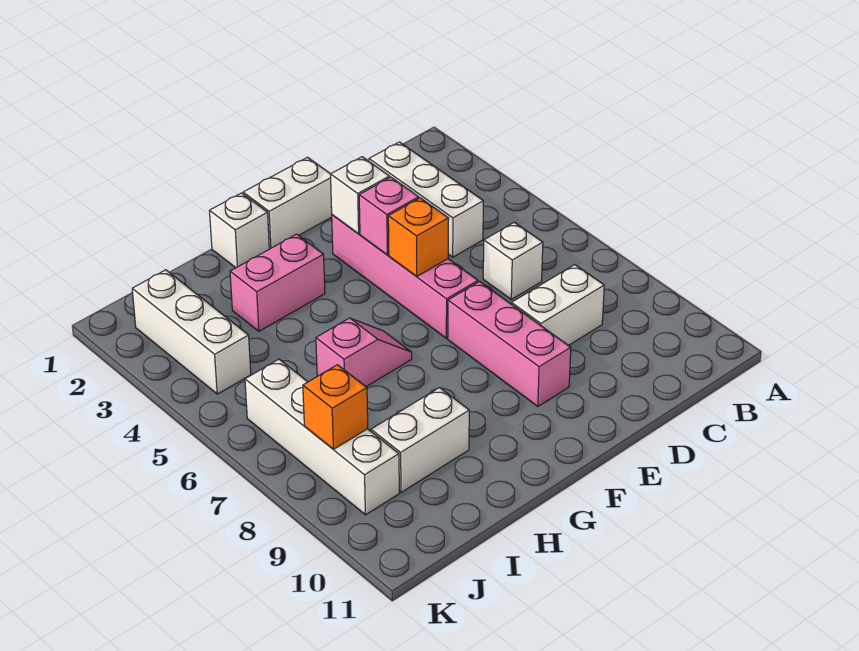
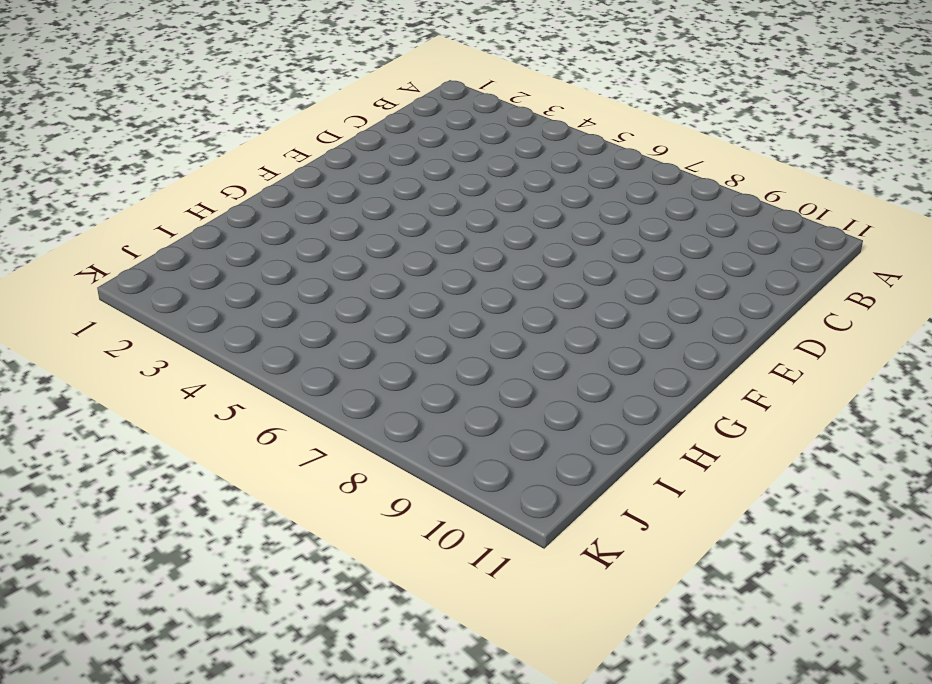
none -> white 1x3 brick [369,142,484,257]
none -> white 1x1 brick [483,222,543,299]
none -> white 1x2 brick [512,265,604,346]

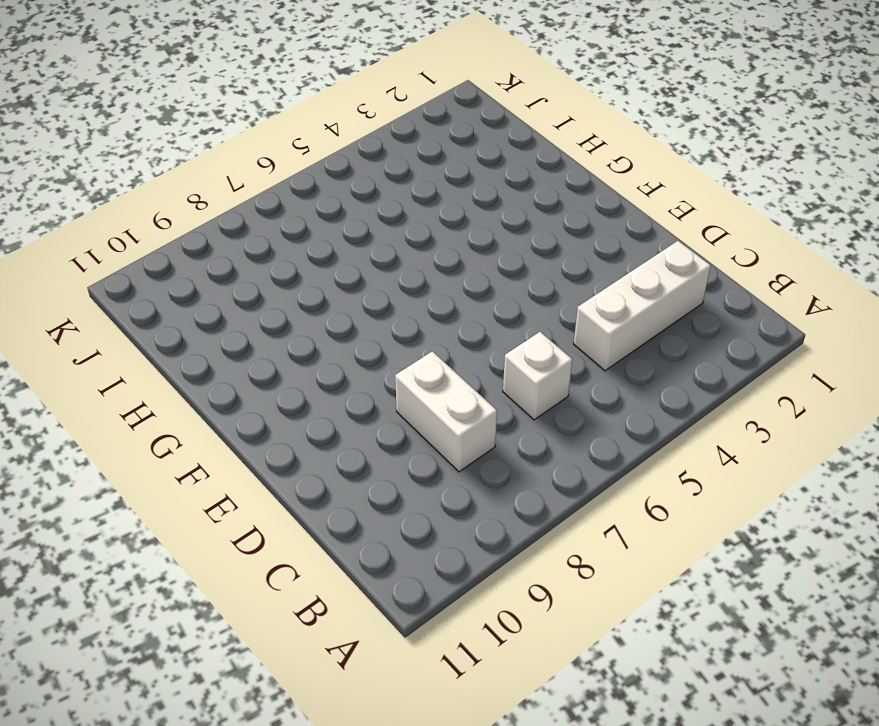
none -> white 1x2 brick [243,157,332,249]
none -> pink 1x4 brick [332,215,478,338]
none -> pink 1x3 brick [448,282,571,407]

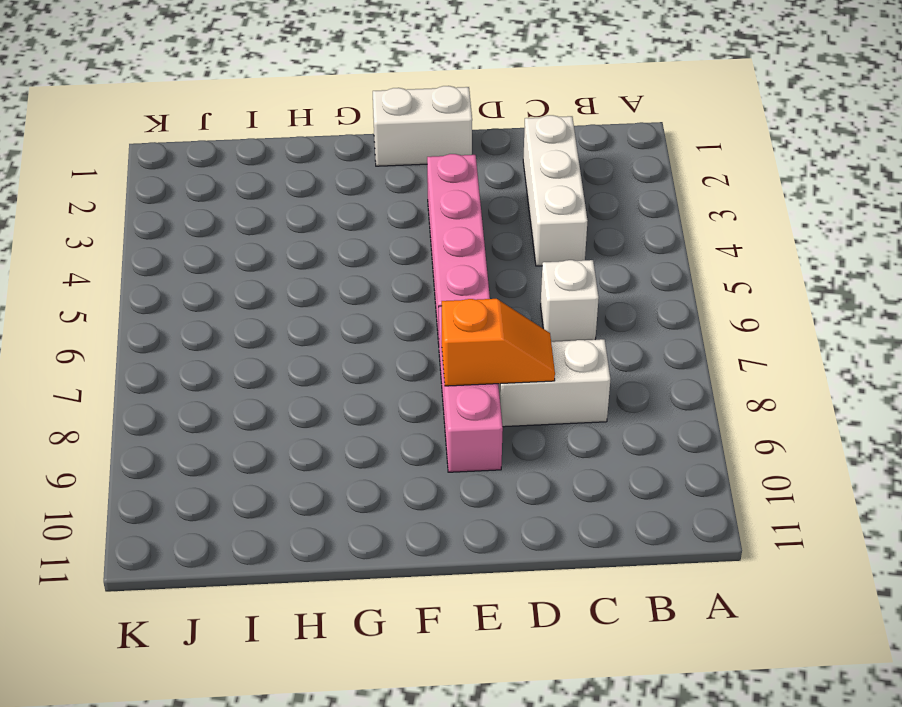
orange 1x2 slope [442,299,555,386] -> none
none -> white 1x1 brick [210,193,269,268]
none -> pink 1x2 brick [230,234,325,331]
none -> pink 1x2 slope [316,318,412,386]

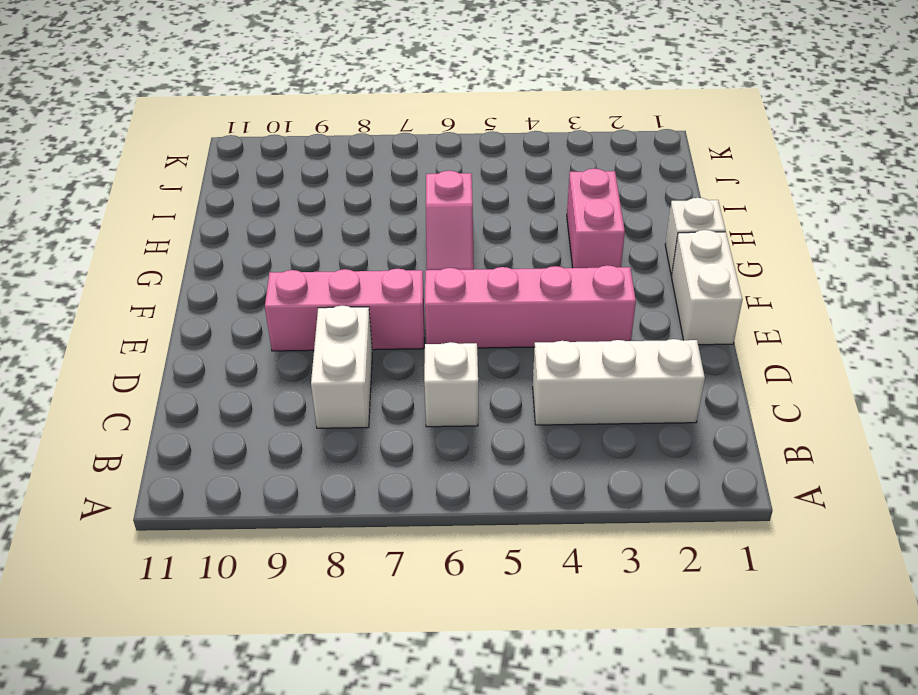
none -> white 1x2 brick [371,388,469,492]
none -> white 1x3 brick [132,270,251,394]
none -> white 1x4 brick [245,359,399,515]

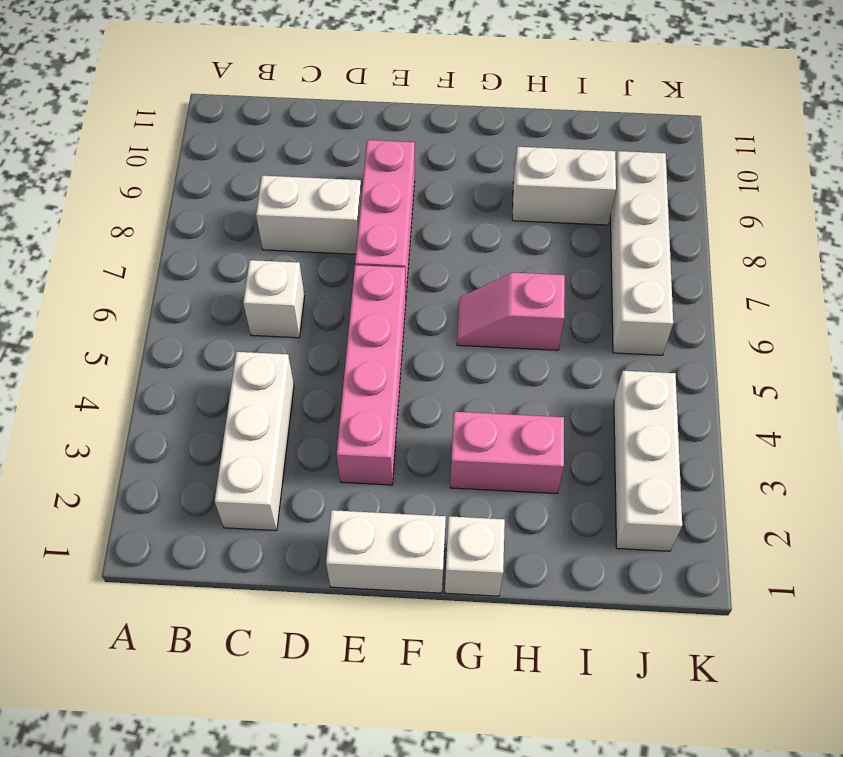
none -> white 1x1 brick [331,157,390,234]
none -> pink 1x1 brick [359,177,419,255]
none -> orange 1x1 brick [388,198,449,276]

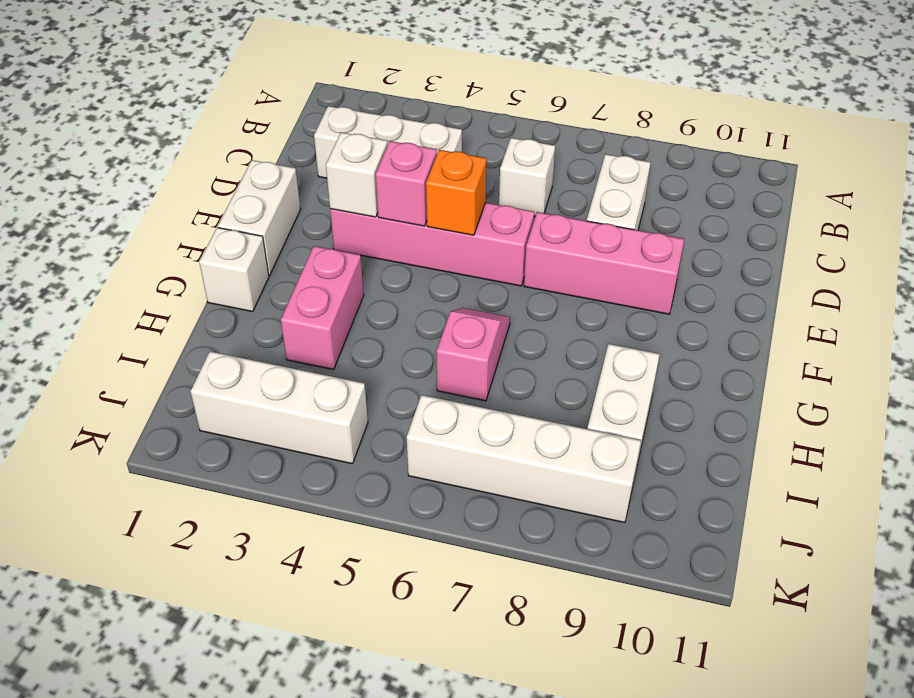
none -> orange 1x1 brick [303,365,368,449]

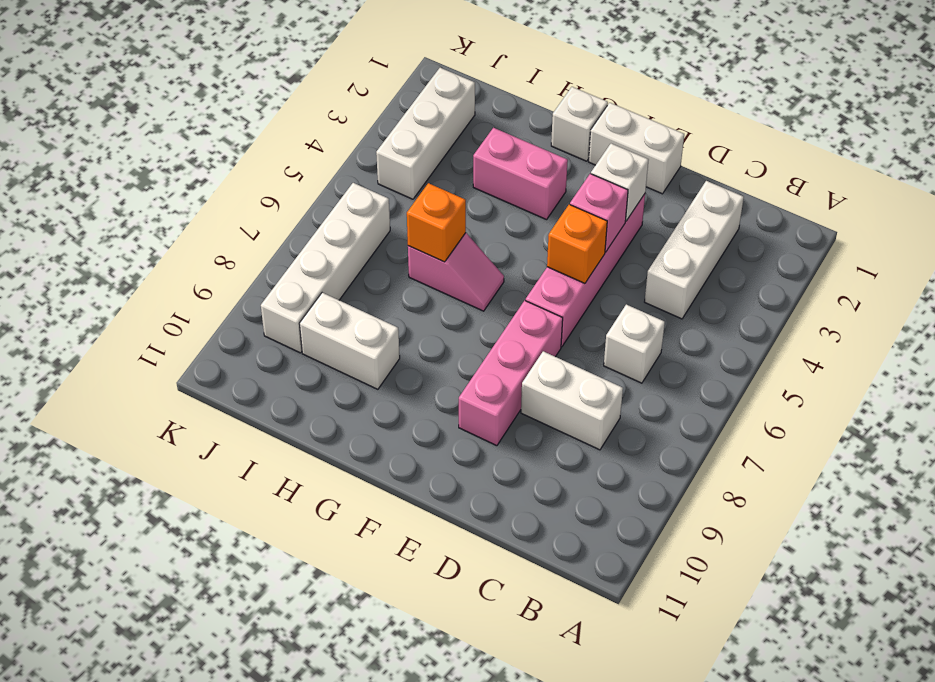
orange 1x1 brick [407,183,466,262] -> orange 1x1 brick moved to [303,365,368,449]

